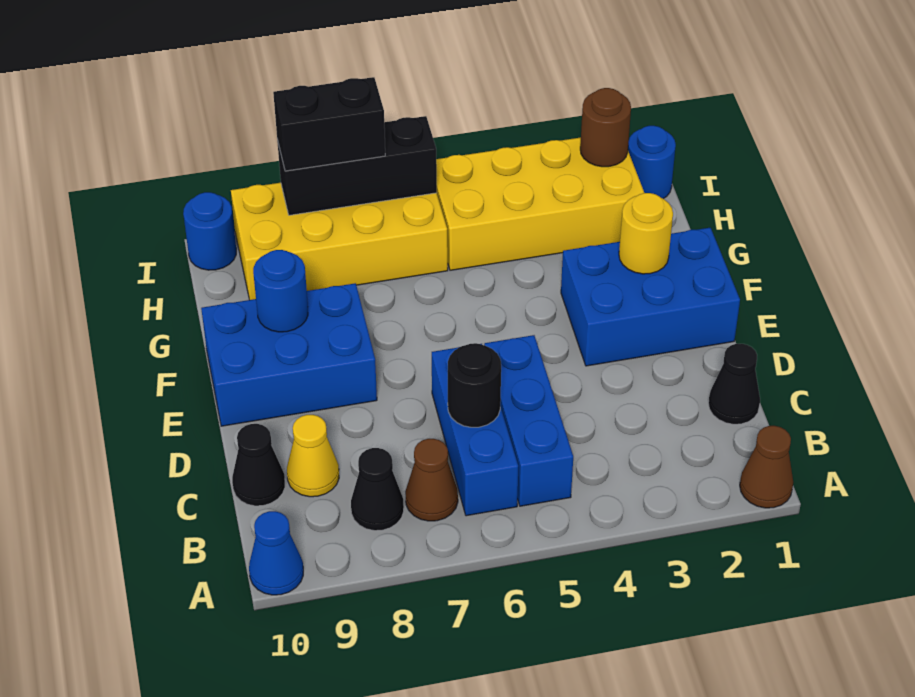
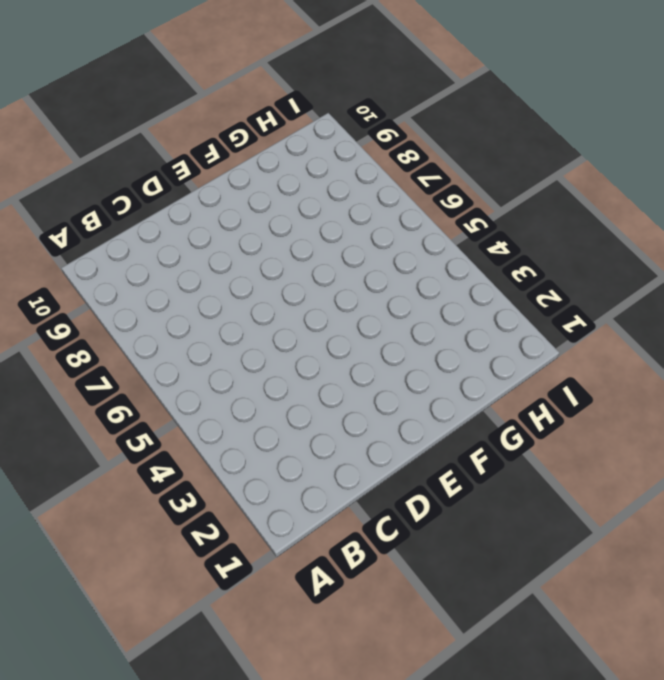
none -> brown 1x1 cone [740,426,793,508]
none -> blue 1x1 cone [249,511,303,595]
none -> blue 1x3 brick [484,335,573,506]

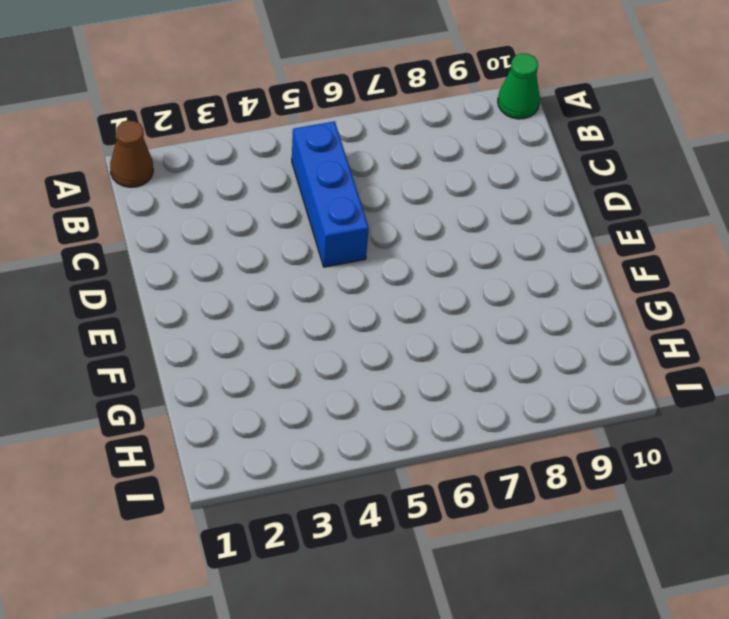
green 1x1 cone [498,53,540,119] -> blue 1x1 cone [249,511,303,595]
none -> blue 1x3 brick [432,344,518,516]
none -> brown 1x1 cone [405,439,458,521]
none -> black 1x1 cone [351,448,404,531]

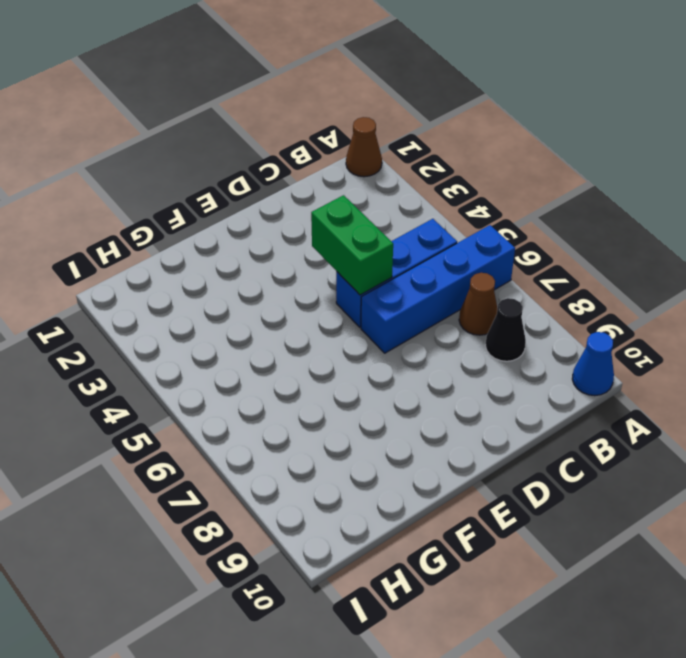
blue 1x4 brick [361,225,515,353] -> blue 1x3 brick [432,344,518,516]
green 1x2 brick [311,195,393,295] -> none
none -> black 1x1 cone [708,344,760,424]
none -> yellow 1x1 cone [287,415,339,497]
none -> black 1x1 cone [232,424,285,506]

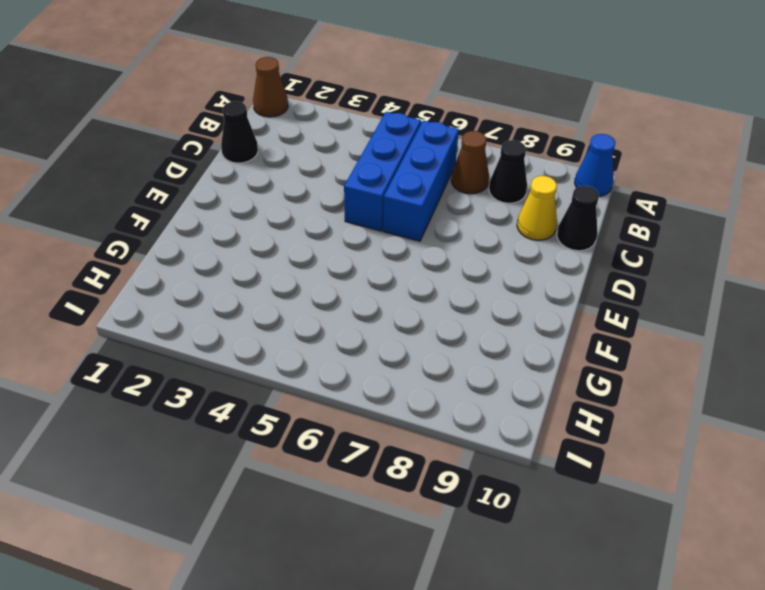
none -> blue 2x3 brick [561,228,740,366]
none -> blue 2x3 brick [201,283,377,426]
none -> yellow 2x4 brick [436,137,644,270]

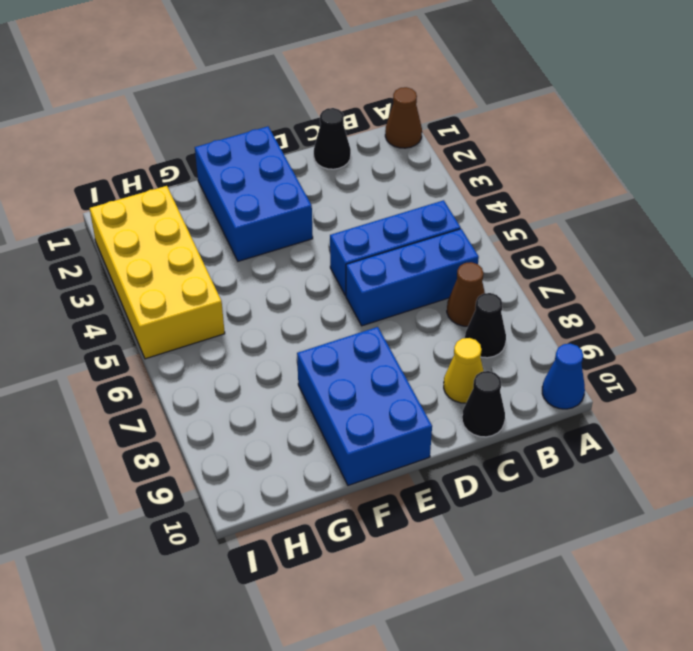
none -> yellow 2x4 brick [231,183,448,300]
none -> blue 1x1 round brick [628,126,676,199]
none -> blue 1x1 round brick [183,192,236,270]

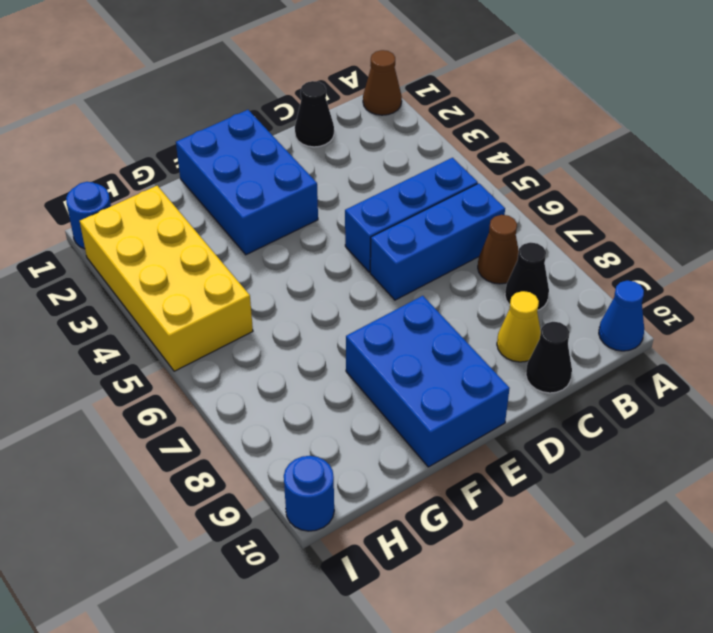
none -> yellow 2x4 brick [231,183,448,300]
none -> black 1x1 round brick [448,343,501,427]
none -> yellow 1x1 round brick [619,193,673,274]

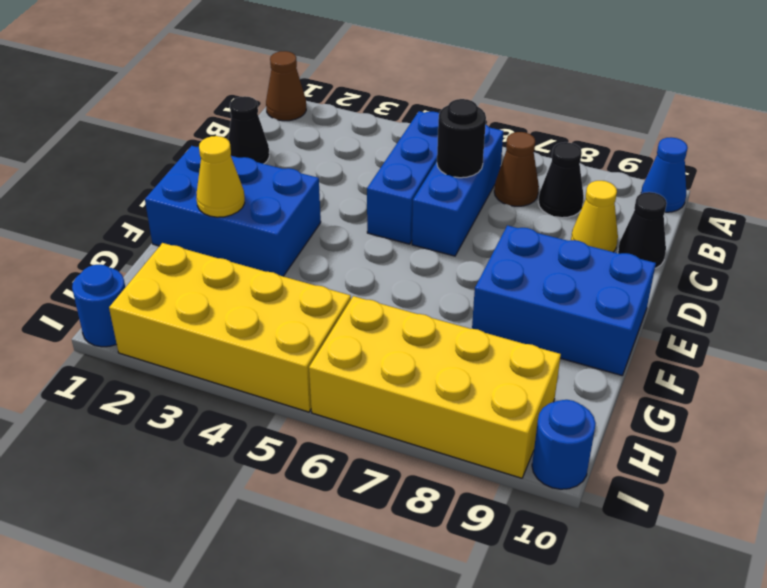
yellow 1x1 cone [196,136,245,217] -> yellow 1x1 round brick [619,193,673,274]
none -> blue 1x1 round brick [253,250,308,332]
none -> brown 1x1 round brick [580,88,631,167]
none -> black 1x3 brick [277,116,437,215]

